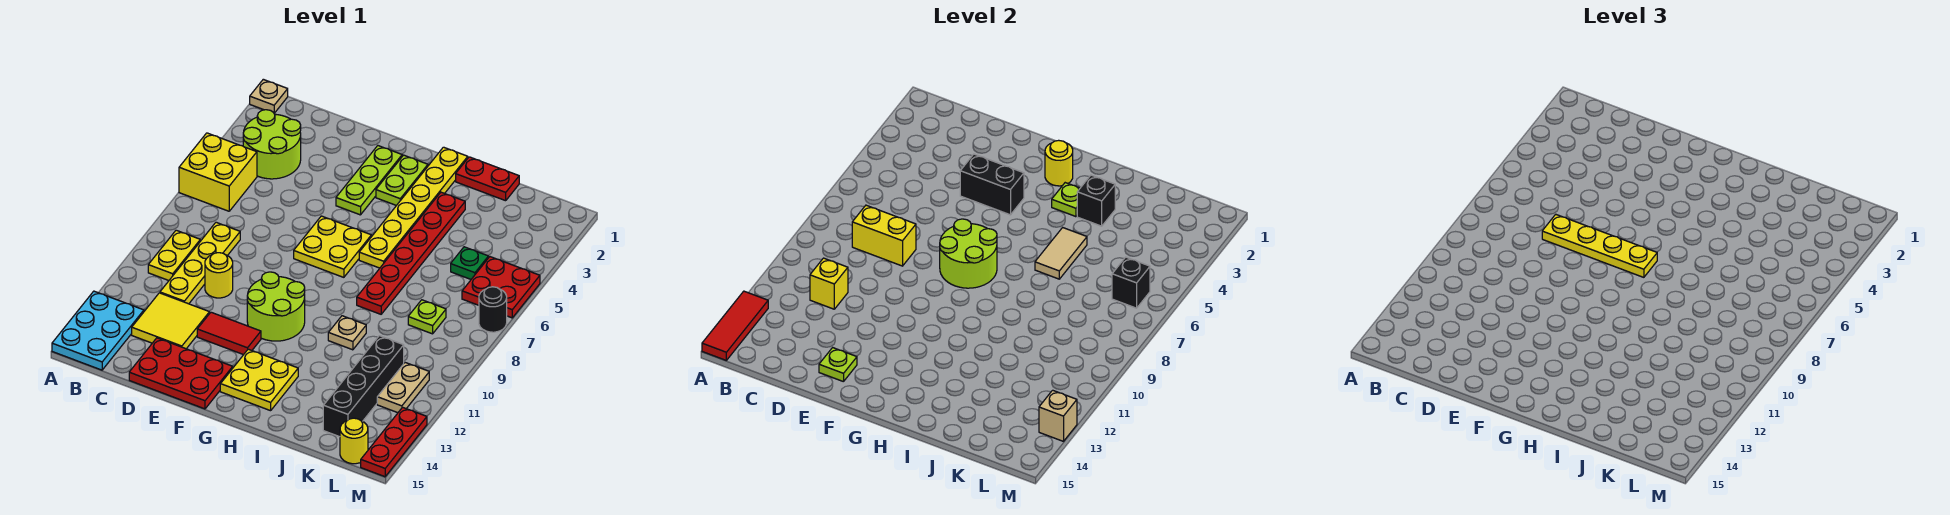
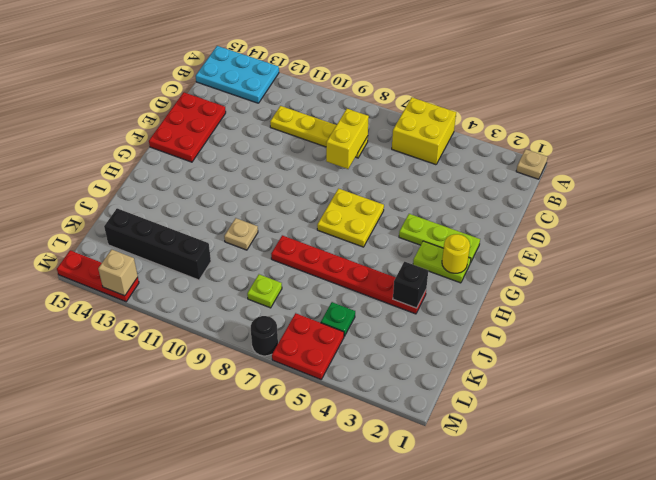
none -> lime 2x2 round brick [243,110,301,179]
none -> yellow 1x2 plate [148,230,200,280]
none -> yellow 2x2 tile [132,293,209,349]
none -> yellow 1x1 round brick [205,253,233,298]

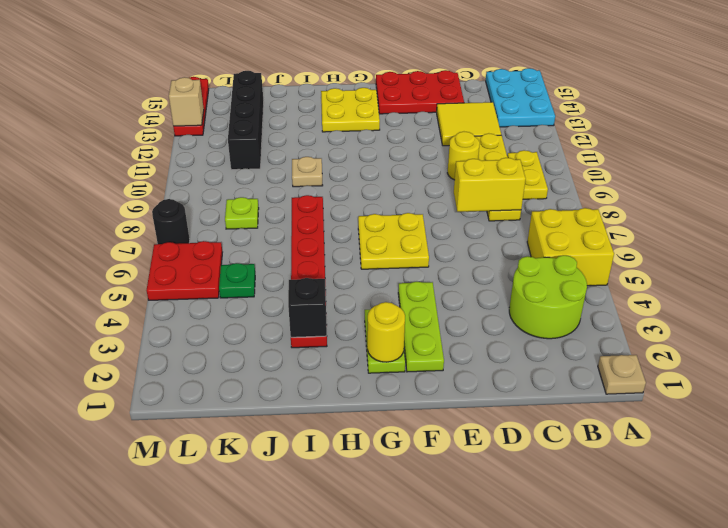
none -> red 1x2 tile [197,312,261,355]
none -> lime 2x2 round brick [247,272,305,341]
none -> yellow 1x6 plate [359,147,468,268]
none -> red 1x2 plate [456,157,519,201]

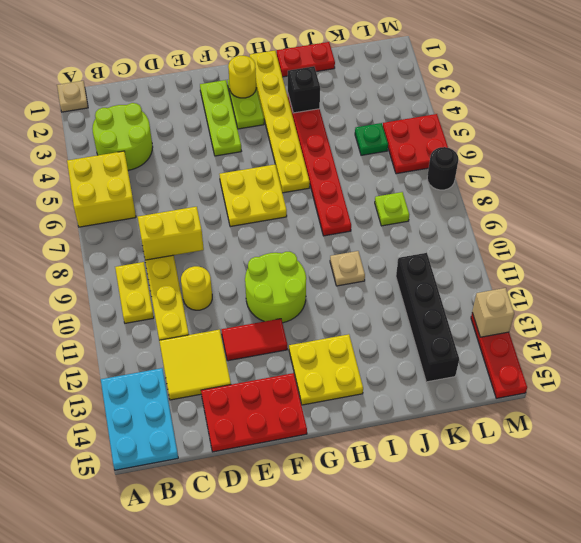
none -> tan 1x2 plate [377,363,429,413]
none -> yellow 1x1 round brick [340,418,368,464]
none -> red 1x3 tile [702,291,768,360]
none -> yellow 1x1 brick [810,258,848,309]

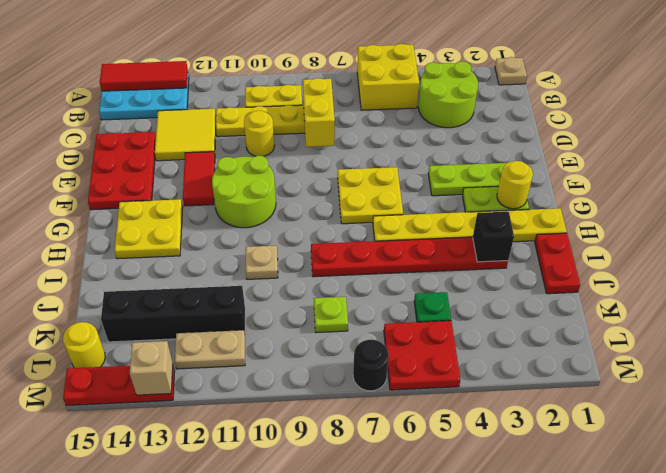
none -> yellow 1x1 brick [810,258,848,309]
none -> black 1x2 brick [960,154,1024,215]
none -> lime 1x1 plate [819,348,857,382]
none -> lime 2x2 round brick [940,219,997,288]

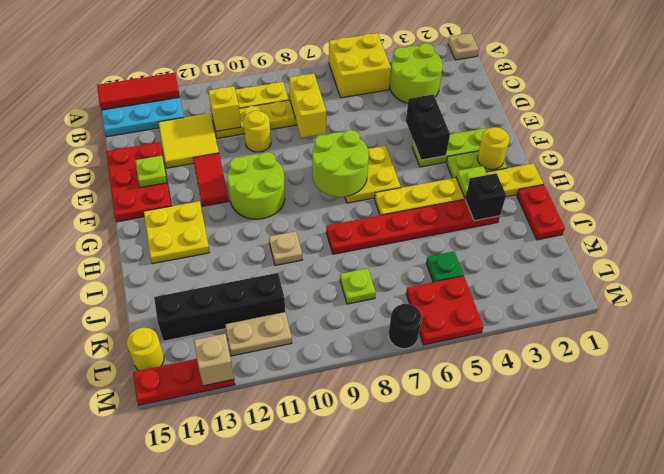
none -> tan 1x2 tile [1035,228,1087,279]
none -> black 1x1 brick [1112,257,1150,308]
none -> yellow 1x4 plate [1542,214,1657,277]

